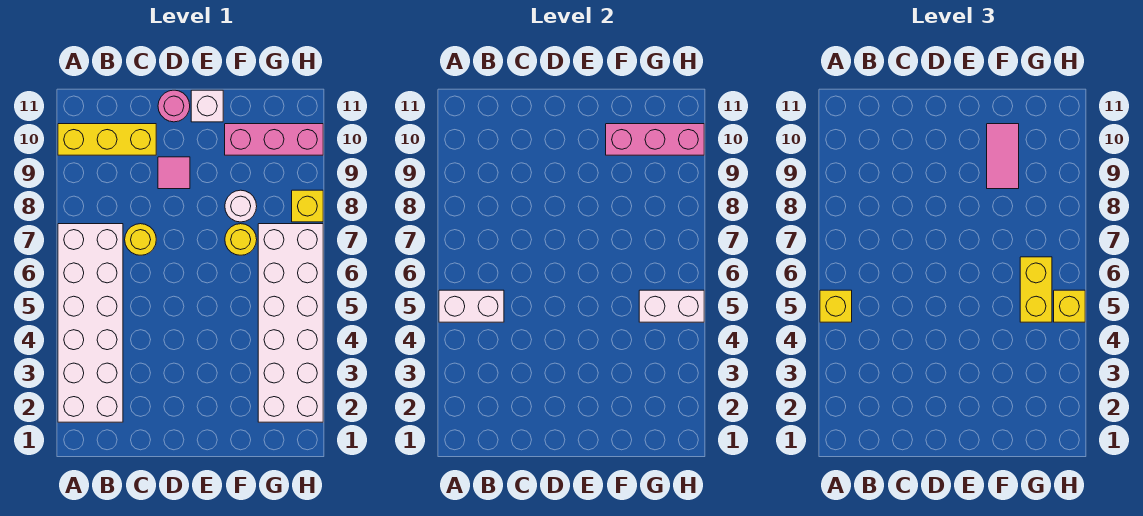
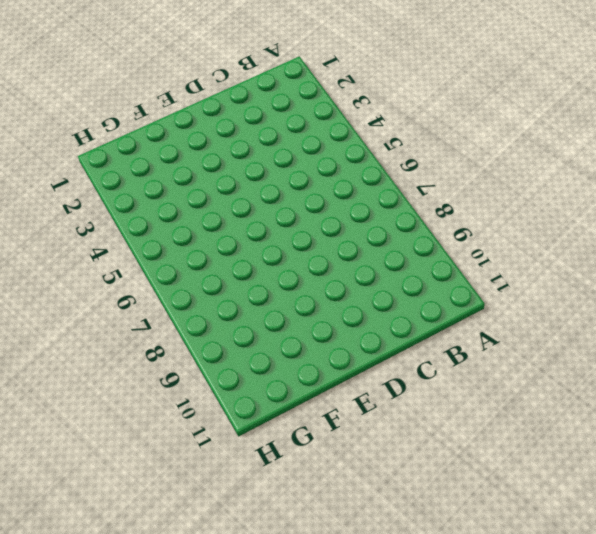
none -> white 2x6 brick [58,224,123,422]
none -> yellow 1x3 brick [58,124,156,155]
none -> yellow 1x1 round brick [125,224,156,255]

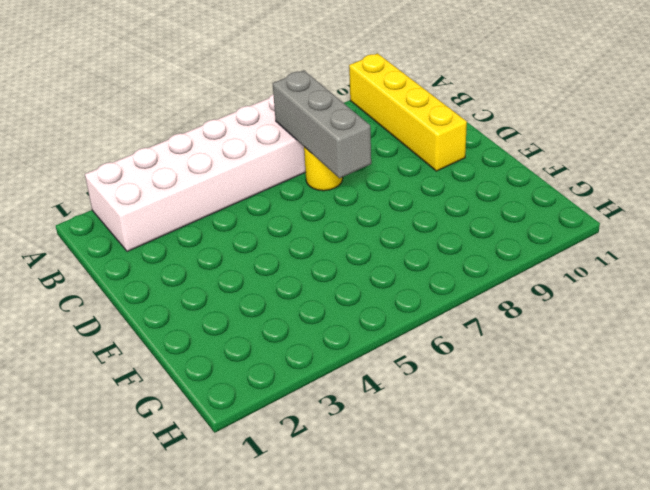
yellow 1x4 brick [349,53,467,171] -> yellow 1x3 brick [58,124,156,155]
grey 1x3 brick [273,71,371,178] -> none
none -> pink 1x1 tile [158,157,190,189]
none -> pink 1x1 round brick [158,90,190,122]
none -> white 1x1 brick [191,90,223,122]

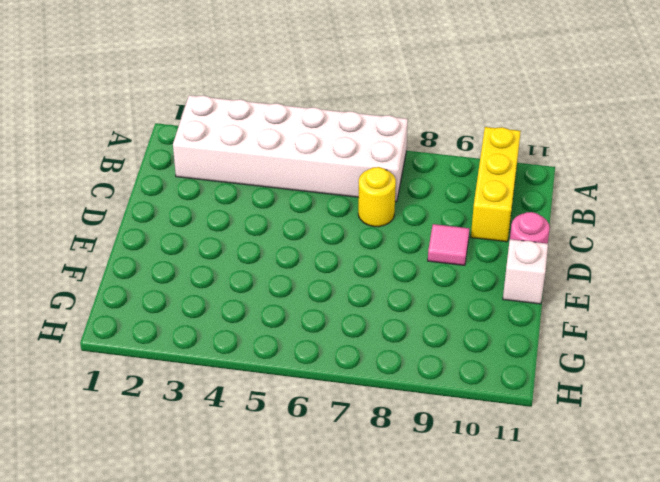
none -> yellow 1x1 round brick [225,224,257,255]
none -> white 1x1 round brick [225,190,257,222]
none -> pink 1x3 brick [225,124,323,155]

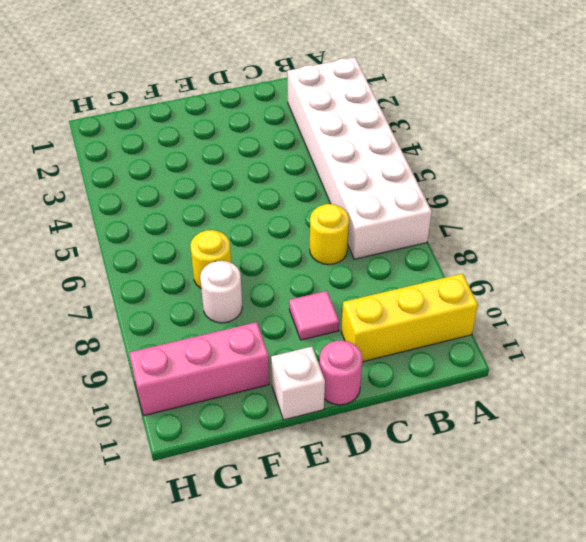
none -> white 2x6 brick [258,224,323,422]
none -> yellow 1x1 brick [292,190,323,222]
none -> white 1x2 brick [439,290,504,322]

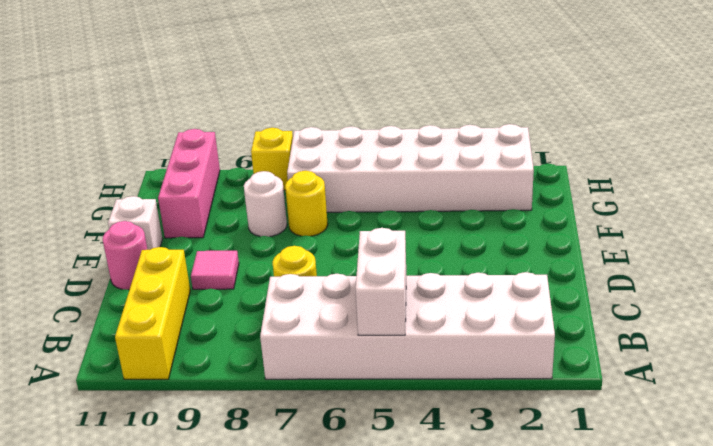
none -> pink 1x3 brick [606,124,704,155]
none -> white 1x2 brick [639,290,704,322]
none -> yellow 1x1 brick [820,290,852,322]

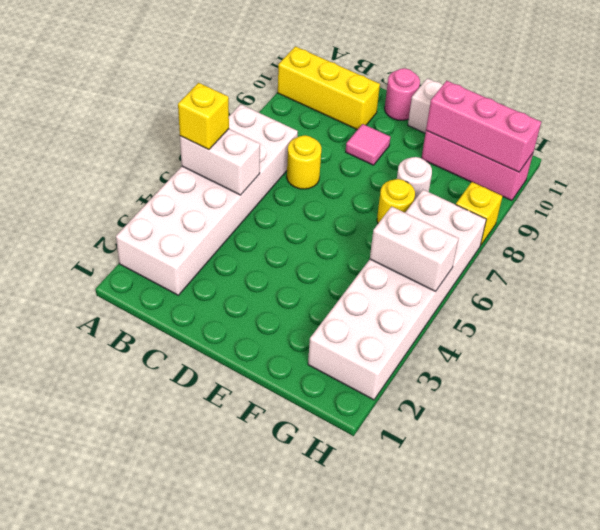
none -> pink 1x2 tile [987,124,1019,189]
none -> yellow 1x2 brick [1020,257,1052,322]
none -> yellow 1x1 brick [1054,290,1085,322]

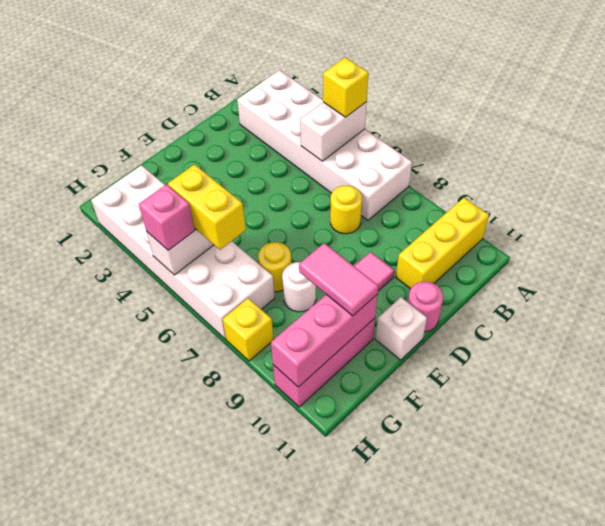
pink 1x1 brick [139,184,195,250] -> yellow 1x1 brick [1054,290,1085,322]

